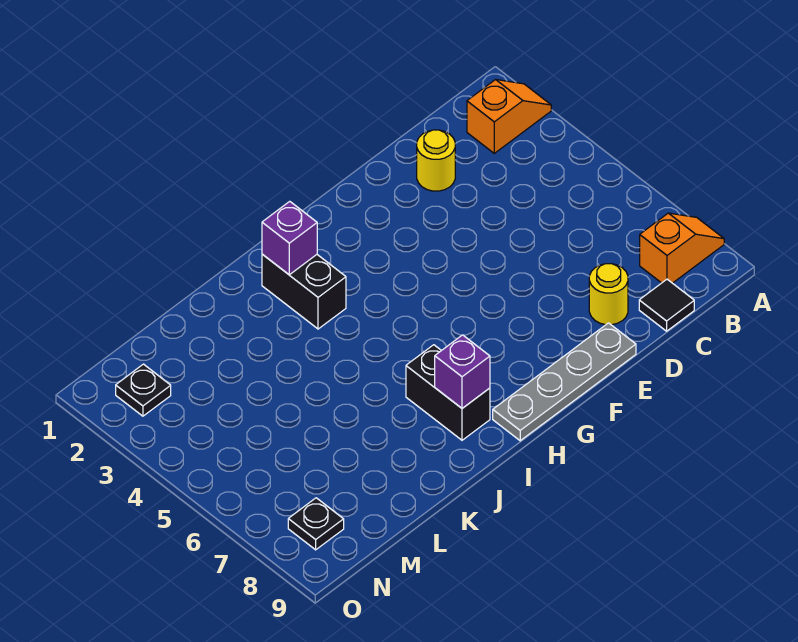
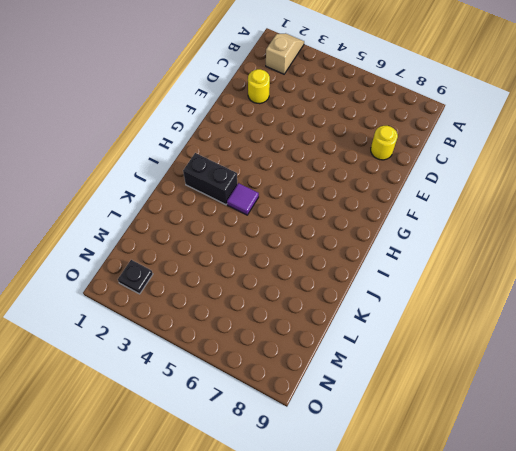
tan 1x2 slope [266,33,304,74] -> orange 1x2 slope [467,79,551,153]
purple 1x1 tile [227,183,259,215] -> none
none -> orange 1x2 slope [640,213,724,283]
none -> black 1x1 tile [639,279,694,331]
none -> grey 1x4 plate [493,323,636,441]

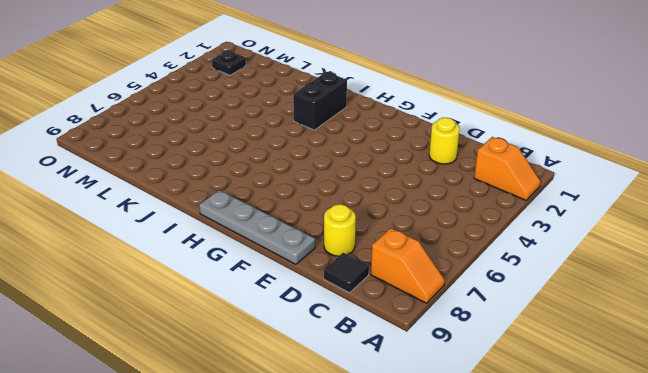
none -> black 1x2 brick [406,345,490,440]
none -> black 1x1 plate [288,498,344,550]
none -> purple 1x1 brick [262,201,317,275]

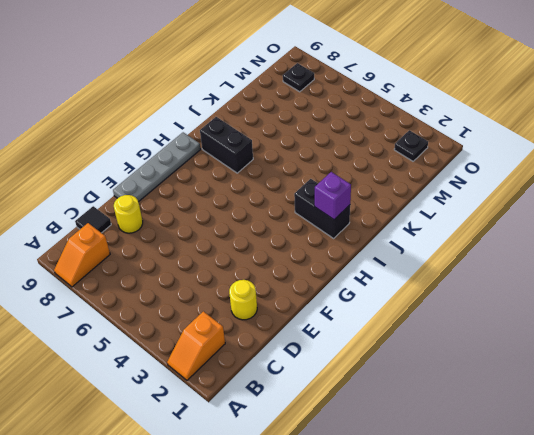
none -> purple 1x1 brick [435,335,490,408]

